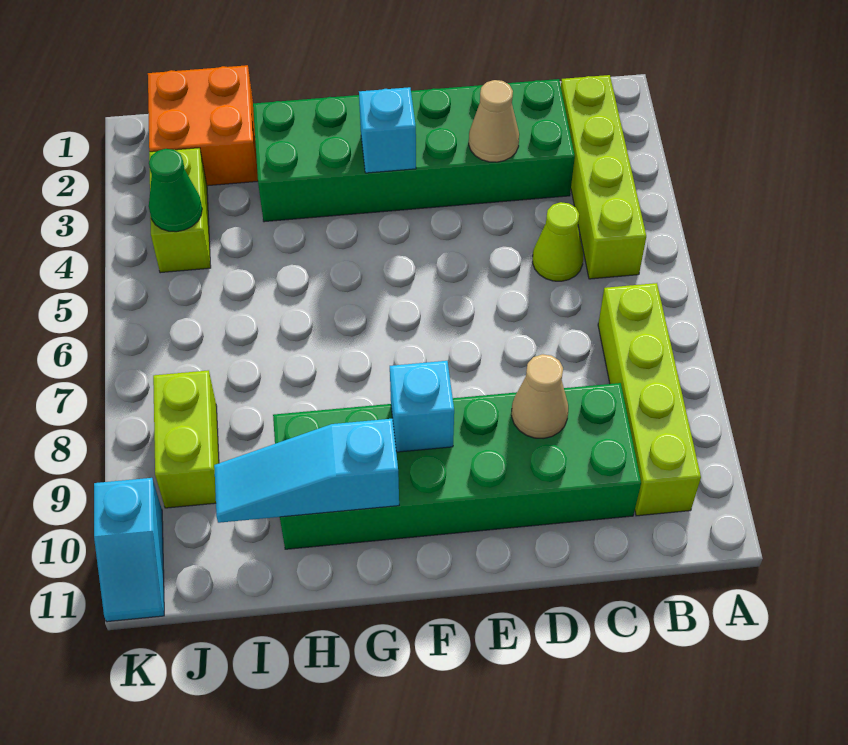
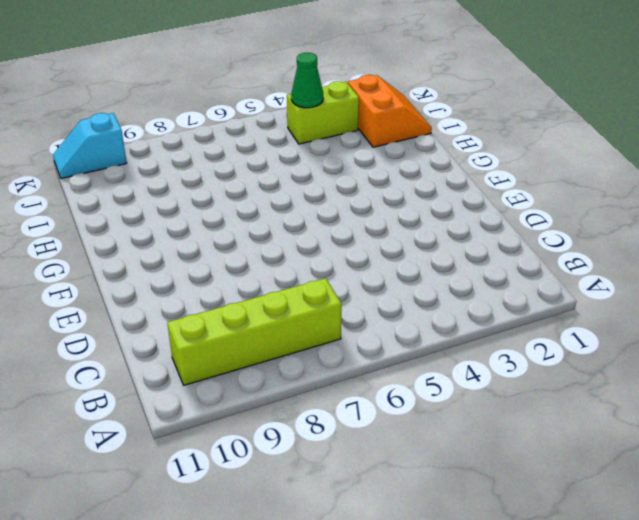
orange 2x2 slope [348,75,432,147] -> orange 2x2 brick [148,65,258,186]
none -> lime 1x4 brick [561,75,646,279]
none -> green 2x6 brick [253,79,575,222]
none -> lime 1x1 cone [533,202,583,281]

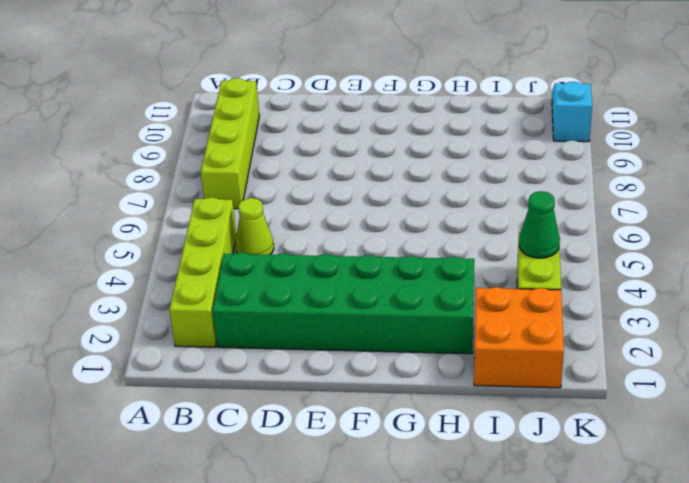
none -> green 2x6 brick [273,383,641,549]
none -> lime 1x2 brick [153,370,219,508]
none -> tan 1x1 cone [469,80,519,162]

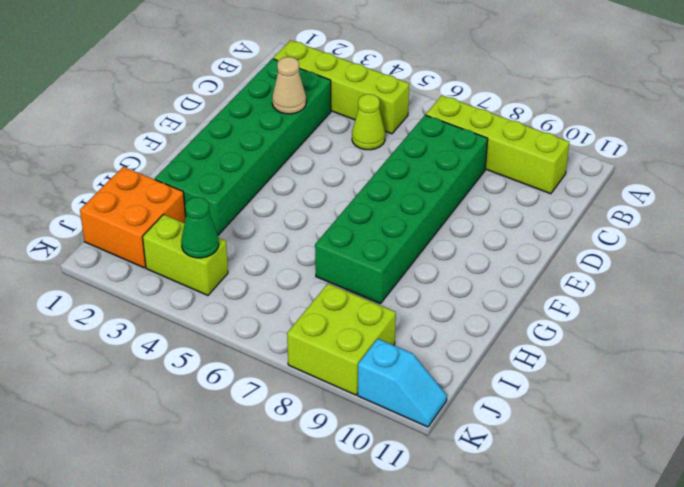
green 2x6 brick [315,115,488,304] -> green 2x6 brick moved to [273,383,641,549]
lime 2x2 brick [287,284,396,395] -> lime 1x2 brick [153,370,219,508]
none -> tan 1x1 cone [512,354,568,439]
none -> cyan 1x1 brick [359,87,416,173]
none -> cyan 1x1 brick [390,361,454,452]

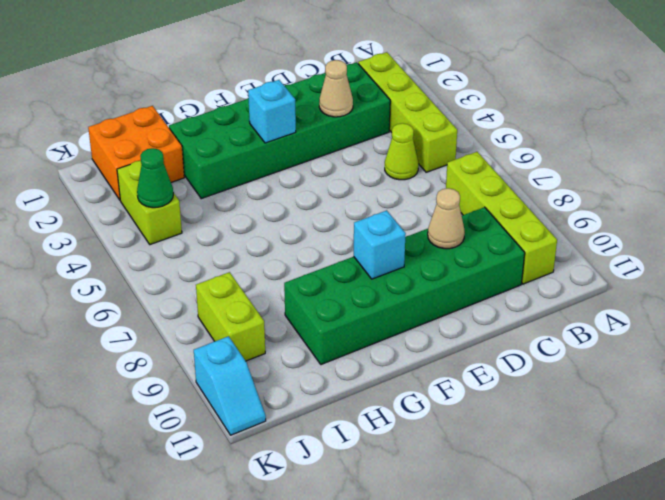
none -> cyan 1x3 slope [214,419,399,523]

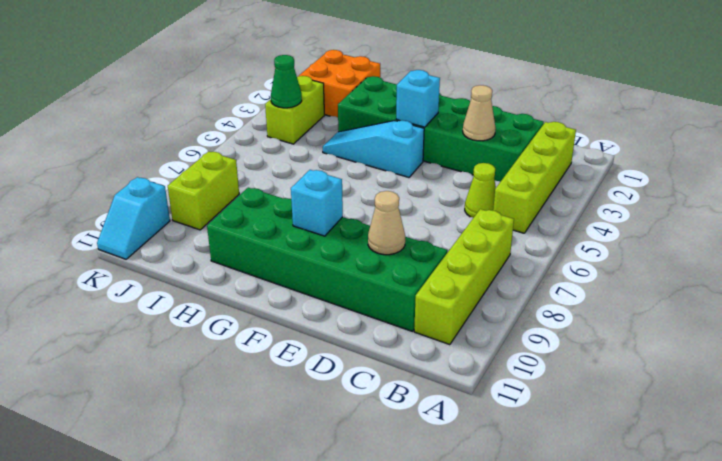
cyan 1x3 slope [323,121,424,177] -> cyan 1x3 slope moved to [214,419,399,523]

